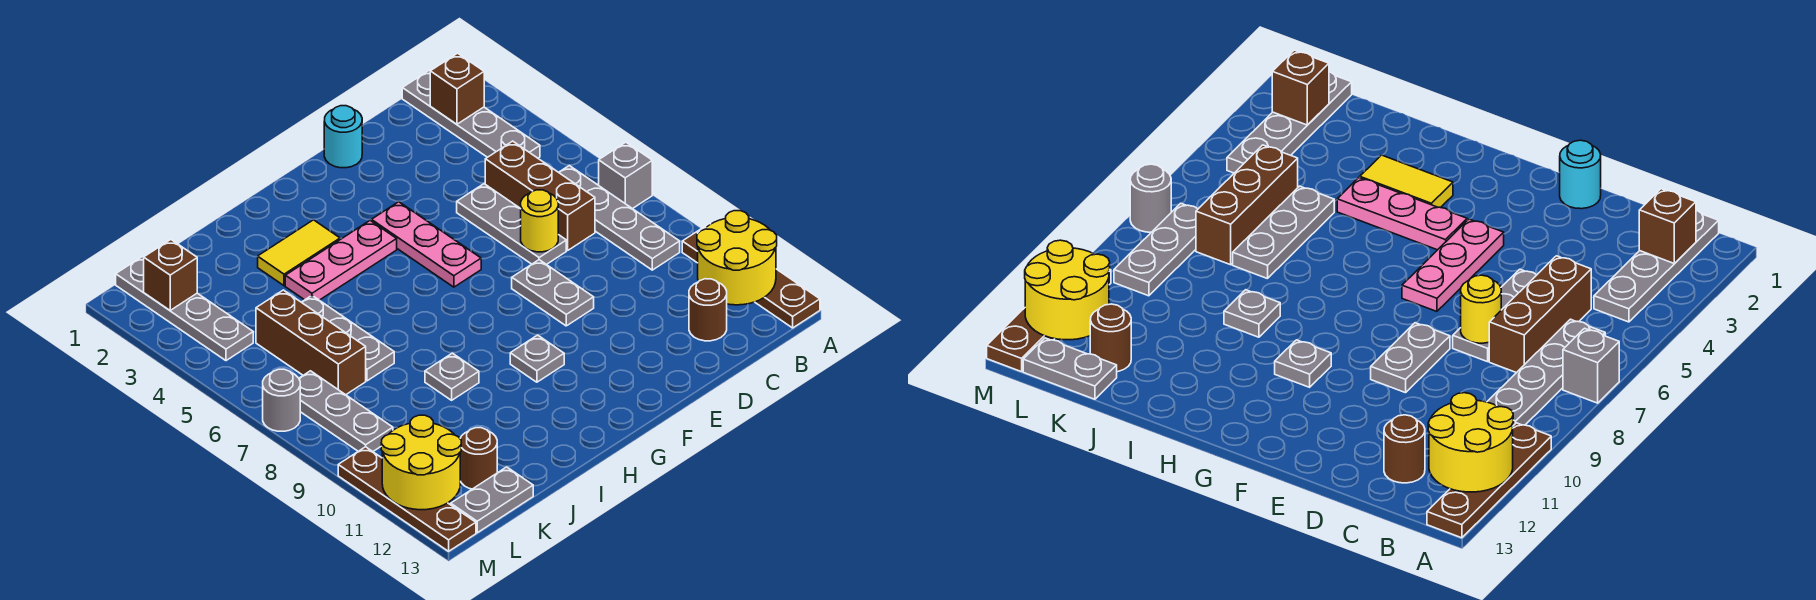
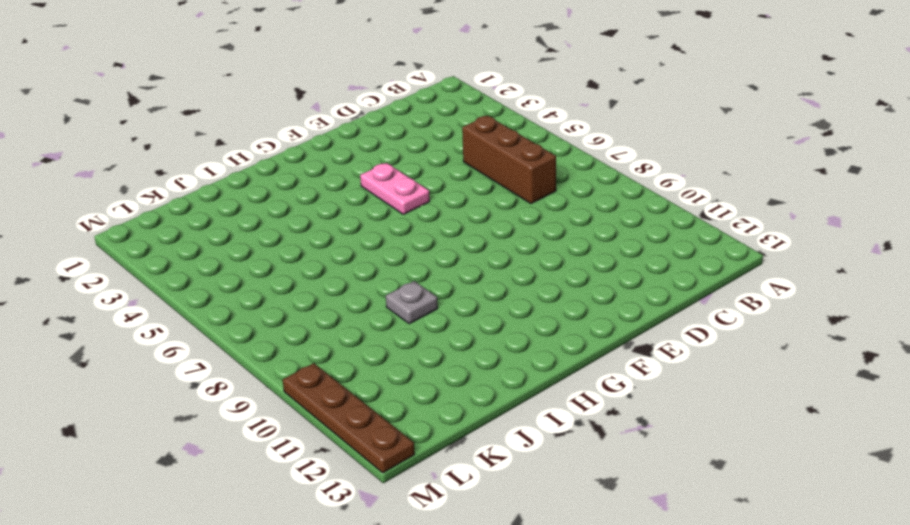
pink 1x2 plate [360,163,430,214] -> pink 1x3 plate [371,202,481,287]
none -> grey 1x1 brick [599,142,652,209]
none -> brown 1x4 plate [682,223,820,328]
none -> grey 1x4 plate [402,70,540,158]

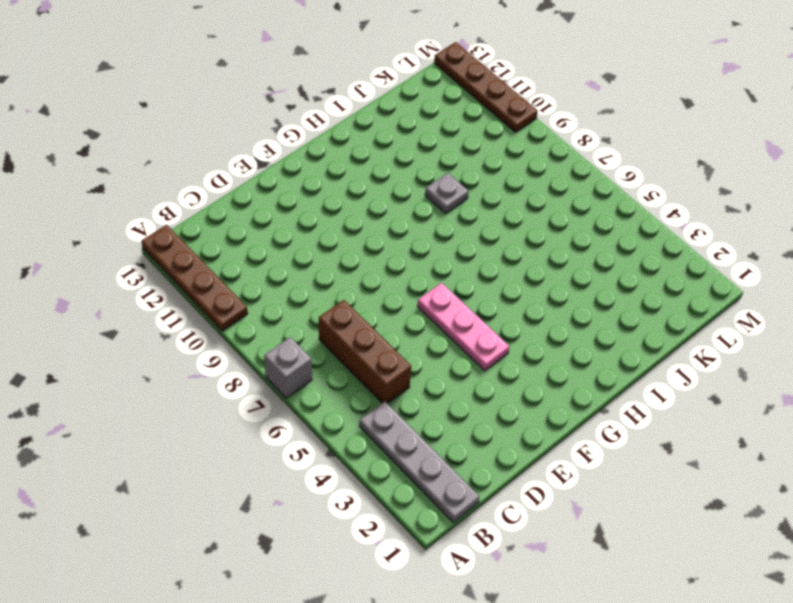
none -> grey 1x4 plate [559,166,680,270]
none -> brown 1x1 round brick [689,279,727,341]
none -> grey 1x3 plate [457,184,566,265]

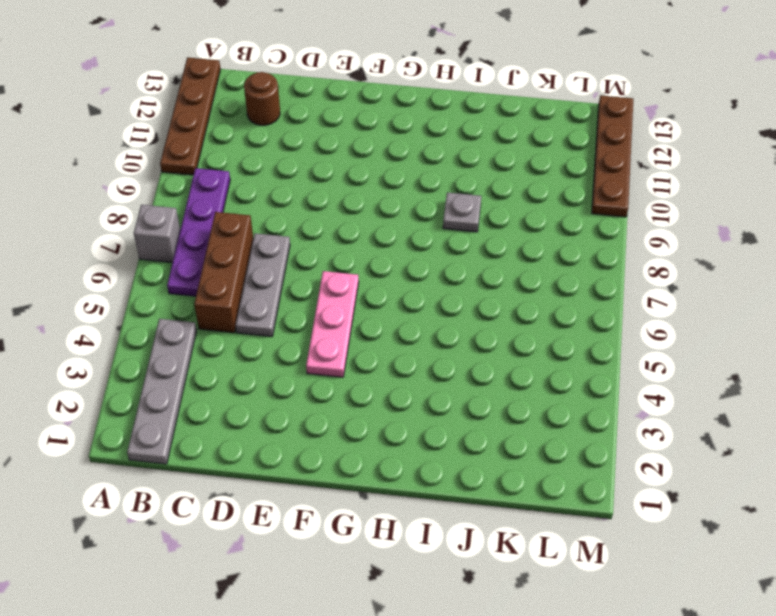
purple 1x4 plate [167,168,230,296] -> grey 1x4 plate [559,166,680,270]
none -> cyan 1x1 round brick [324,106,362,168]
none -> grey 1x2 plate [512,260,594,326]
none -> pink 1x3 plate [285,221,397,300]

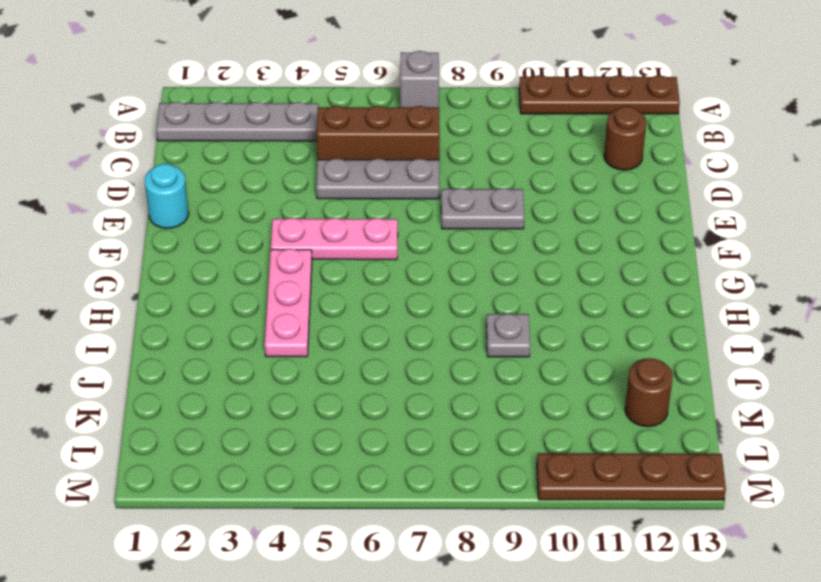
none -> grey 1x4 plate [559,166,680,270]
none -> grey 1x1 plate [510,335,564,382]
none -> yellow 1x2 tile [258,220,340,286]

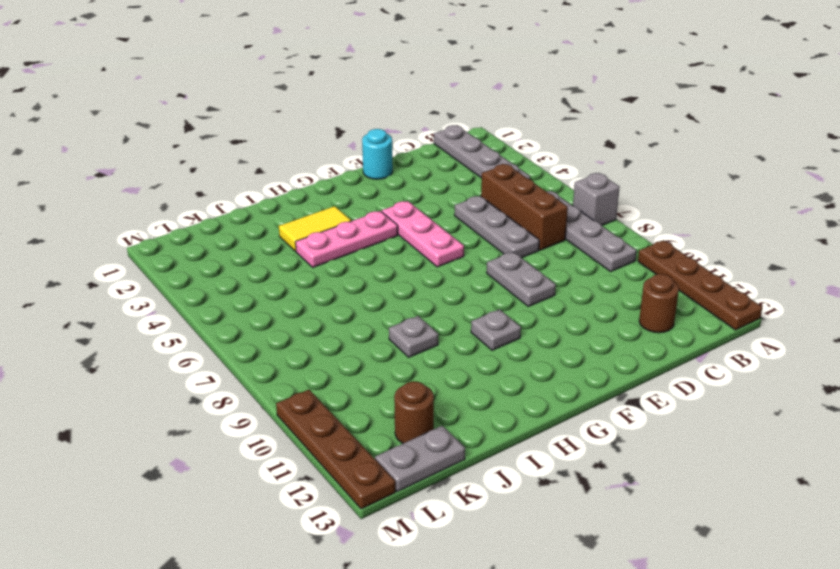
none -> grey 1x3 plate [302,296,394,381]
none -> brown 1x3 brick [256,290,366,395]
none -> grey 1x4 plate [116,256,253,361]

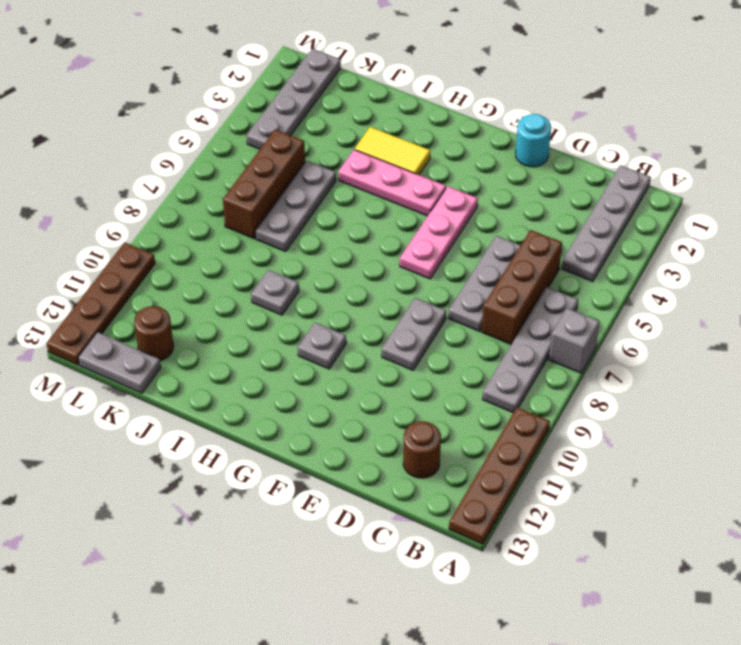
none -> grey 1x3 plate [299,371,393,451]
none -> grey 1x1 round brick [263,369,300,431]
none -> yellow 2x2 round brick [697,211,777,305]

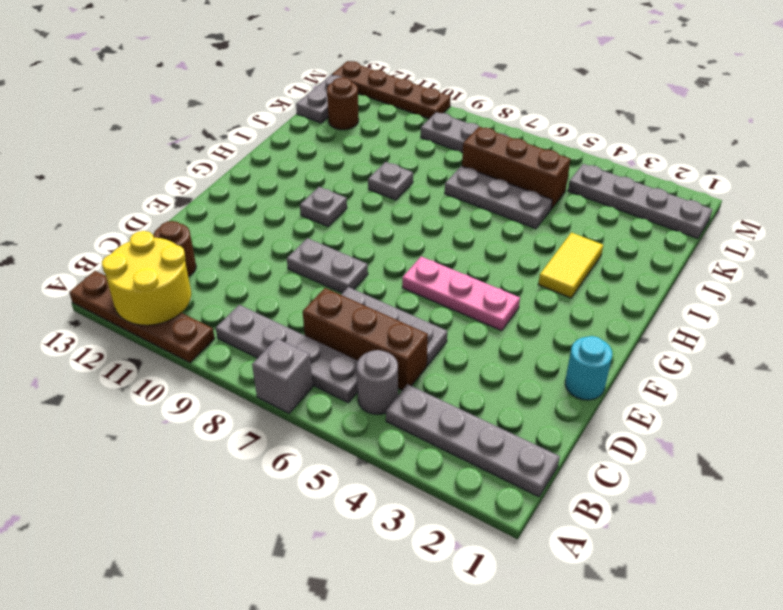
grey 1x1 round brick [357,350,398,414] -> grey 1x1 round brick moved to [263,369,300,431]
none -> pink 1x3 plate [285,221,397,300]
none -> brown 1x1 brick [430,53,484,124]
none -> yellow 1x1 round brick [521,190,558,252]

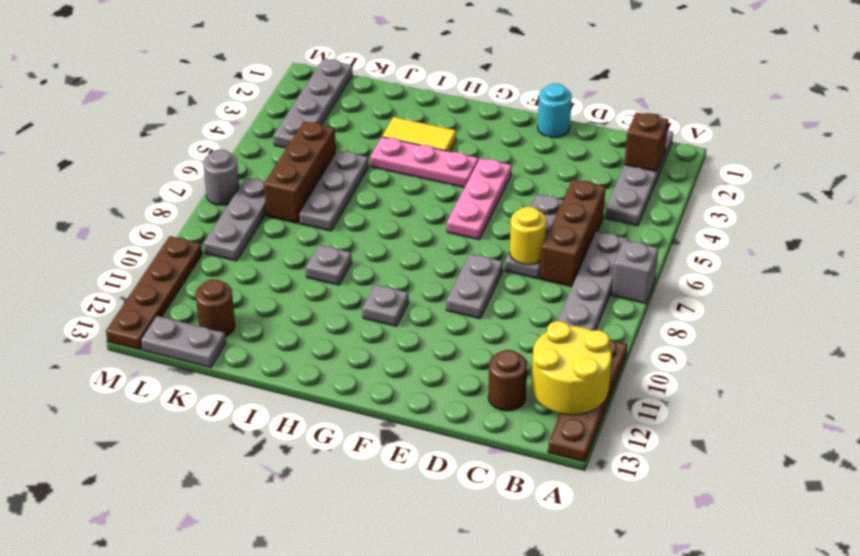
none -> brown 1x1 brick [144,240,197,310]
none -> yellow 2x2 round brick [381,415,461,510]

